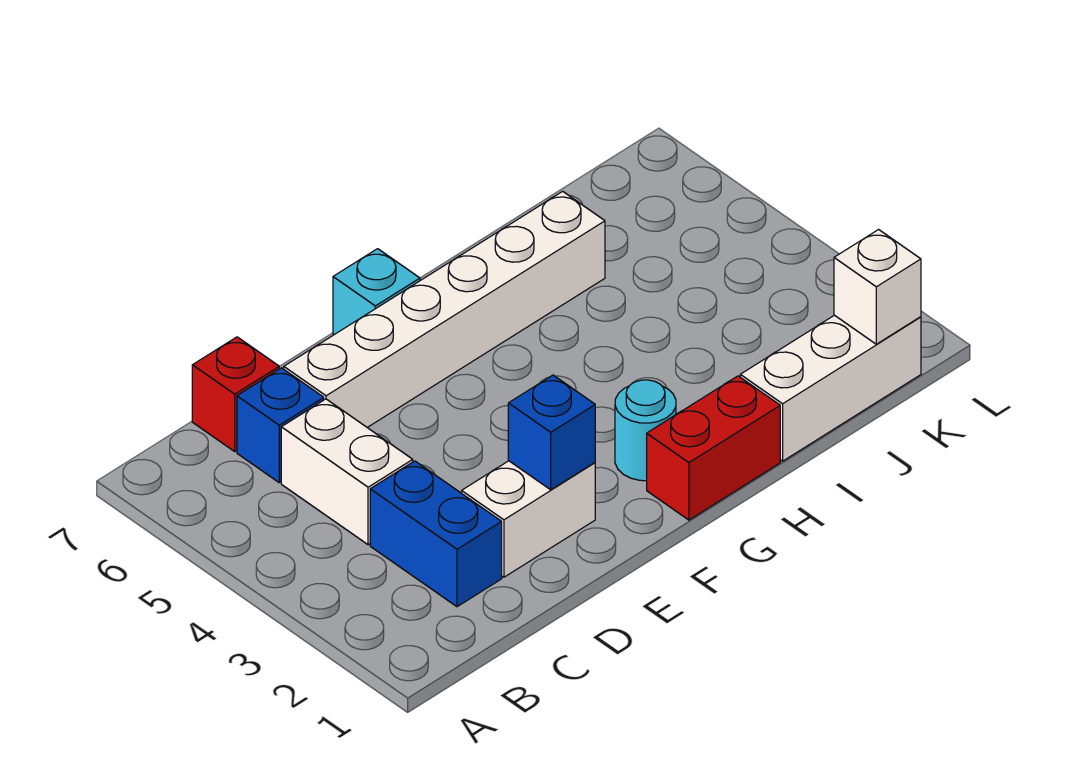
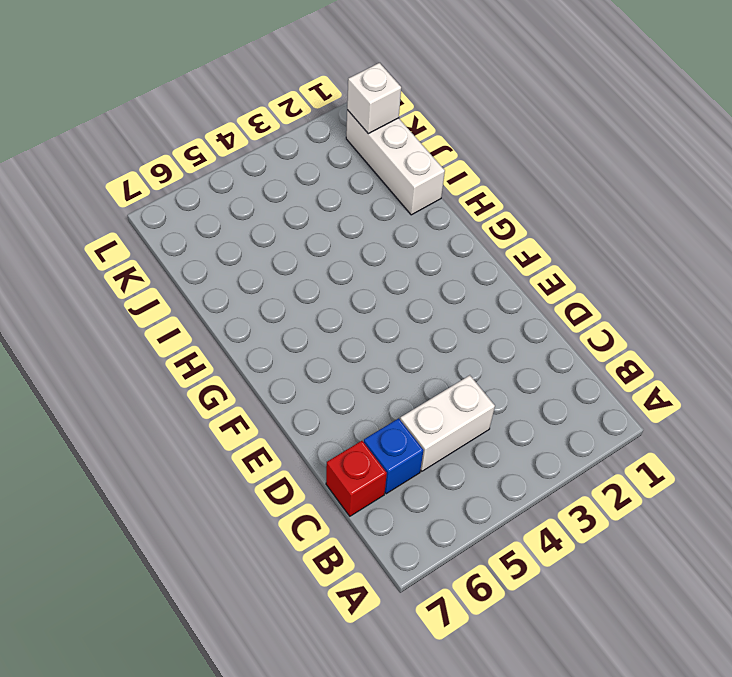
none -> blue 1x2 brick [370,461,502,607]
none -> white 1x2 brick [462,461,595,577]
none -> white 1x6 brick [284,191,605,428]

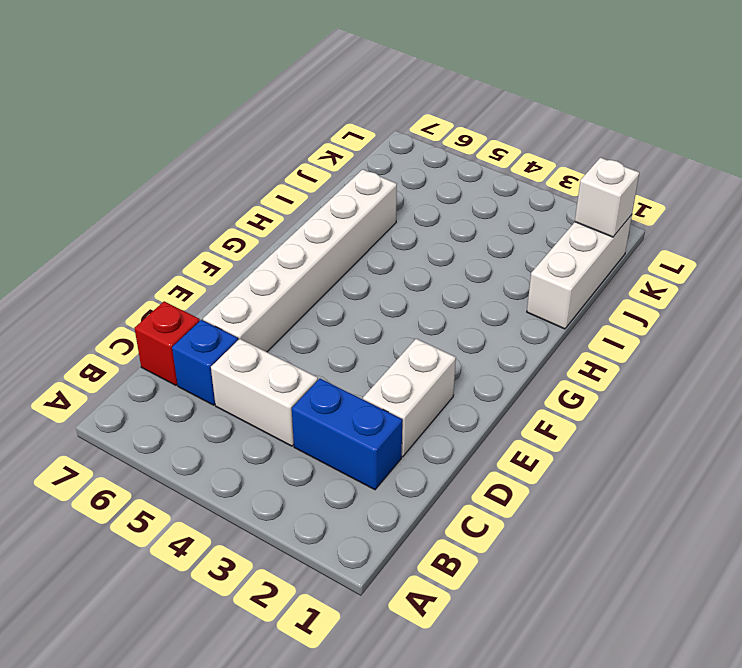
none -> cyan 1x1 brick [333,249,420,335]
none -> red 1x2 brick [647,376,780,520]
none -> cyan 1x1 round brick [615,380,676,481]

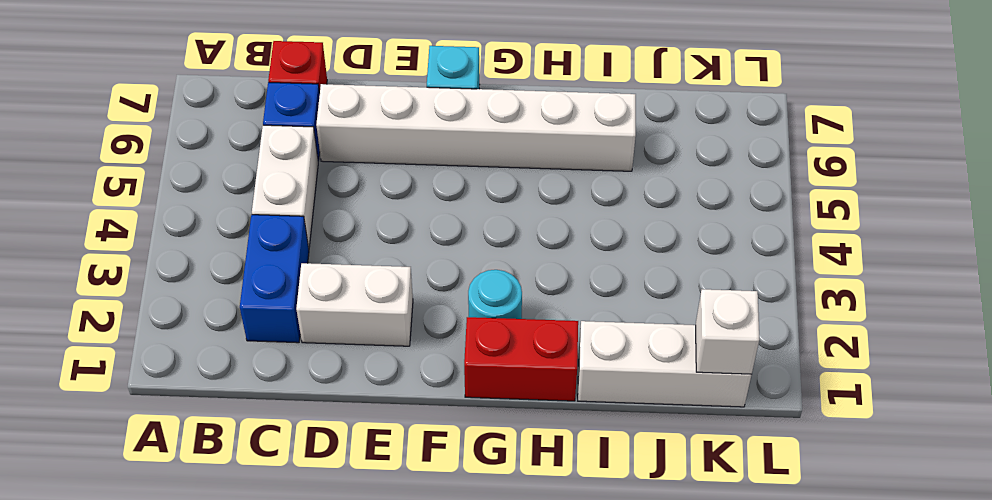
none -> blue 1x1 brick [508,375,595,490]

